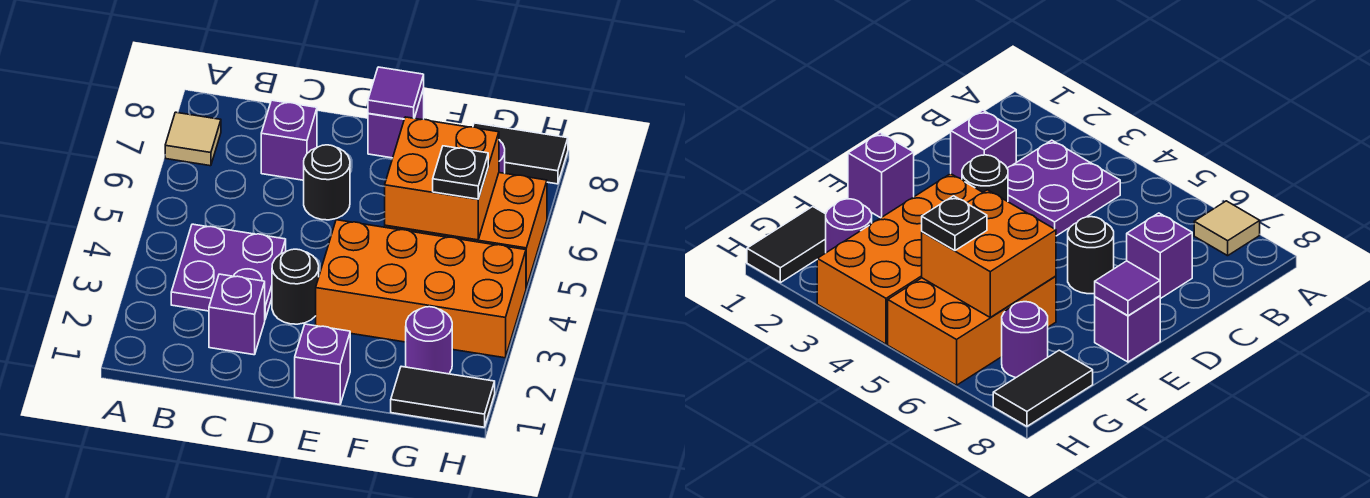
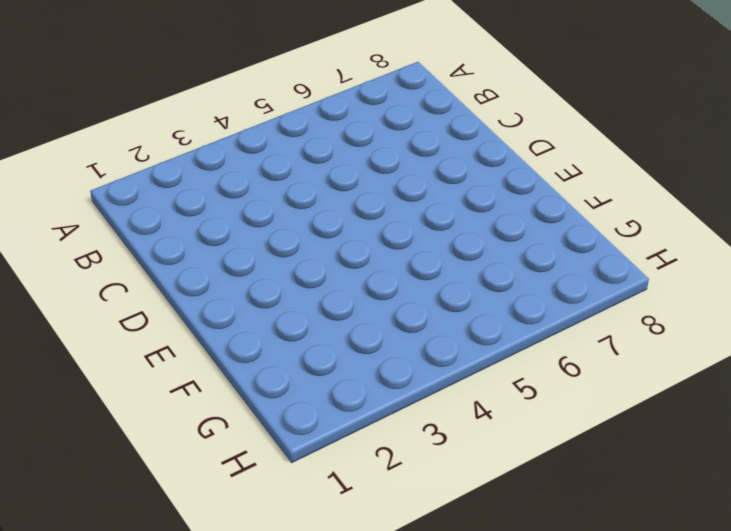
none -> tan 1x1 tile [165,112,221,166]
none -> purple 2x2 plate [171,224,286,319]
none -> purple 1x1 brick [209,274,265,355]

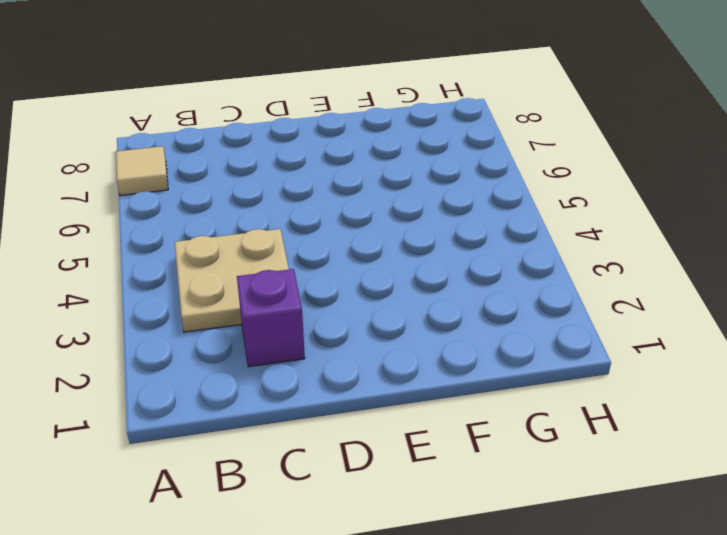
tan 2x2 plate [175,229,289,332] -> purple 2x2 plate [171,224,286,319]
none -> purple 1x1 brick [261,100,317,180]
none -> black 1x1 round brick [272,249,319,324]
none -> black 1x1 round brick [304,145,350,220]

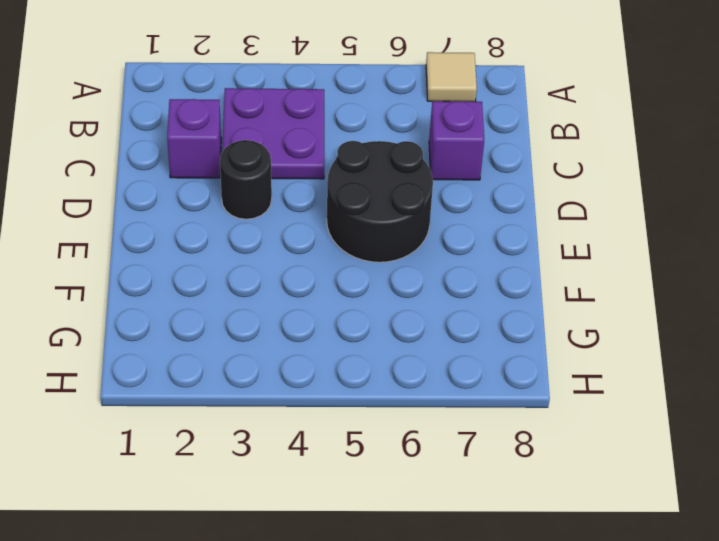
black 2x2 round brick [327,141,433,262] -> black 1x1 round brick [304,145,350,220]
none -> purple 1x1 brick [295,324,350,405]
none -> orange 2x4 brick [316,220,526,358]
none -> purple 1x1 brick [368,89,424,158]

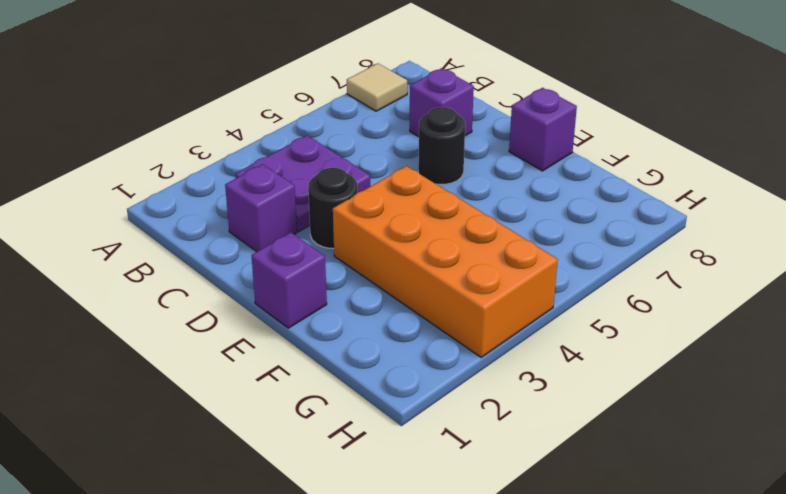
none -> orange 2x3 brick [385,173,547,288]
none -> black 1x2 tile [391,366,495,427]
none -> purple 1x1 round brick [406,307,452,374]

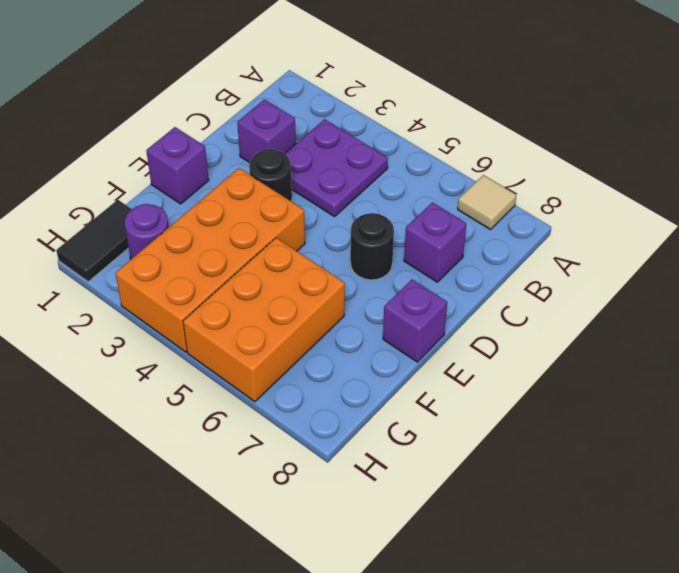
none -> purple 1x1 round brick [1002,302,1048,378]
none -> black 1x2 tile [473,123,568,184]
none -> purple 1x1 tile [368,67,424,119]

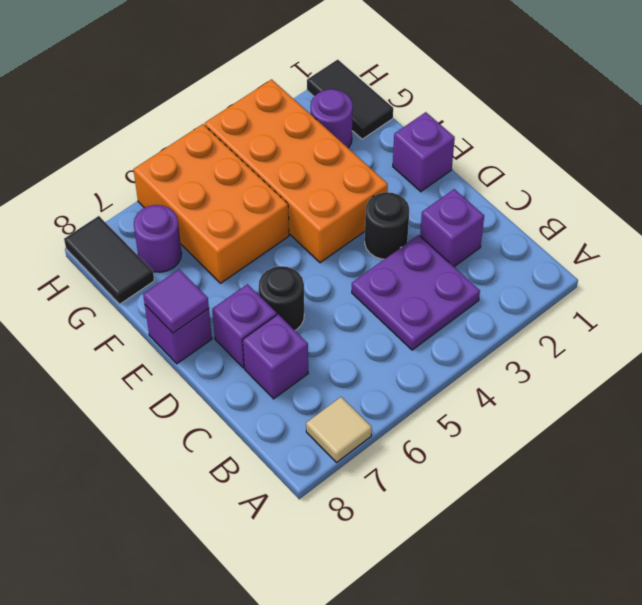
purple 1x1 brick [212,284,277,368] -> none
none -> orange 2x2 brick [385,117,499,240]
none -> black 1x1 plate [433,146,488,199]

